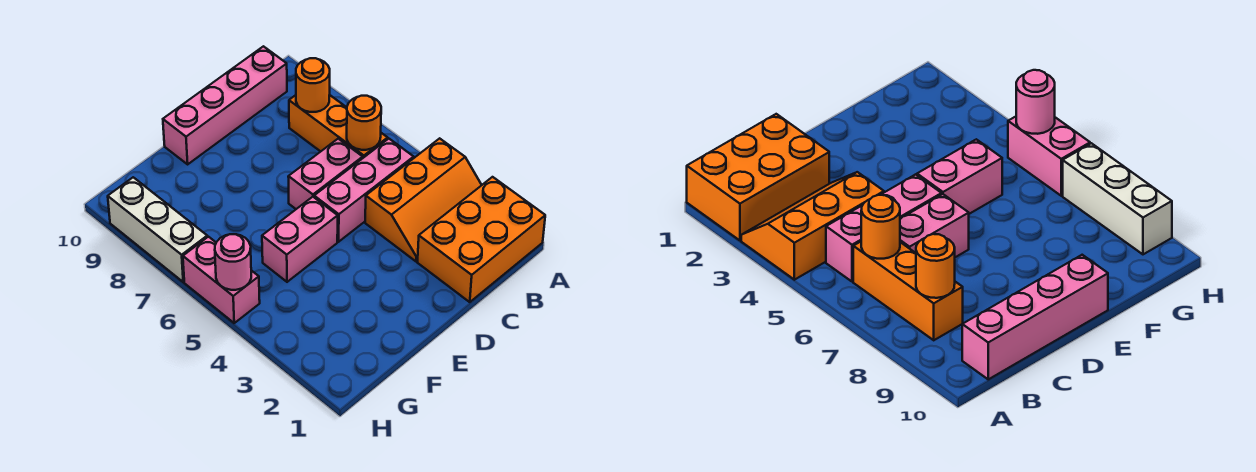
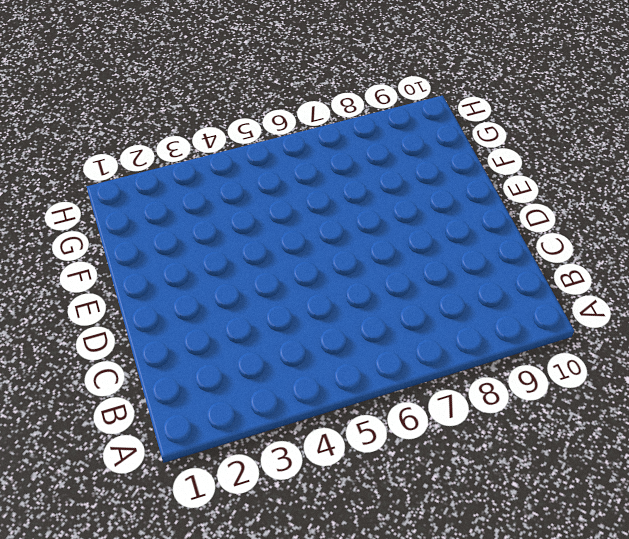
none -> orange 2x3 brick [418,177,545,302]
none -> orange 2x3 slope [365,138,481,261]
none -> pink 1x3 brick [314,139,414,242]

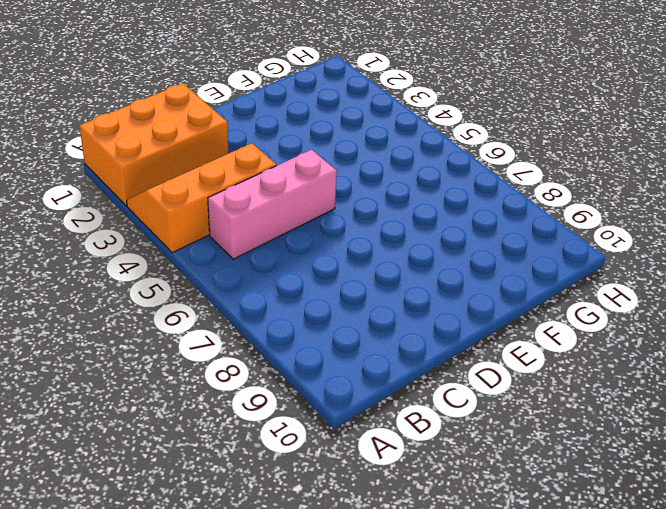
none -> orange 1x3 brick [289,95,388,158]
none -> pink 1x4 brick [163,46,287,164]
none -> pink 1x2 brick [288,139,363,209]

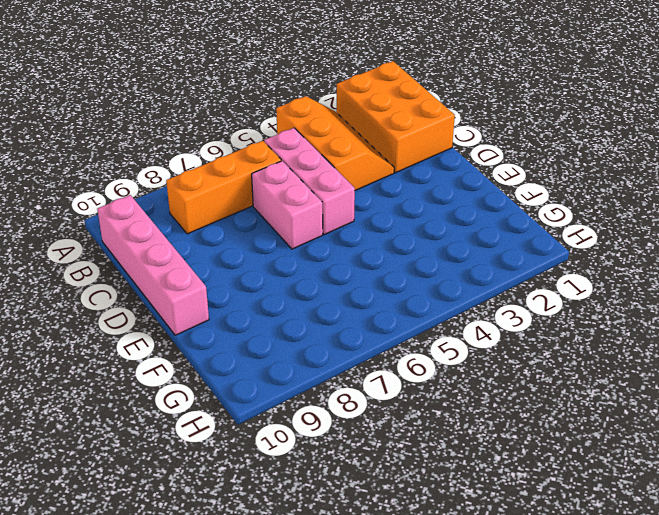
none -> pink 1x2 brick [262,197,338,282]
none -> pink 1x2 brick [183,237,260,323]
none -> white 1x3 brick [108,177,207,282]

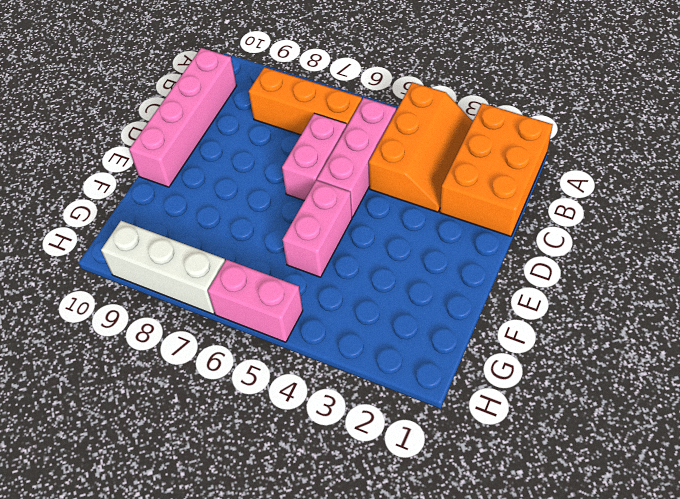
none -> orange 1x1 round brick [347,96,381,150]
none -> orange 1x1 round brick [296,58,330,112]
none -> pink 1x1 round brick [215,234,251,290]

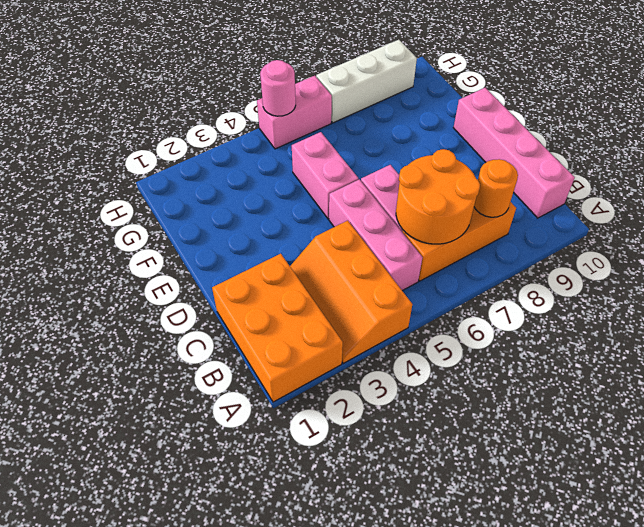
orange 2x2 round brick [396,149,480,244] -> orange 1x1 round brick [347,96,381,150]

